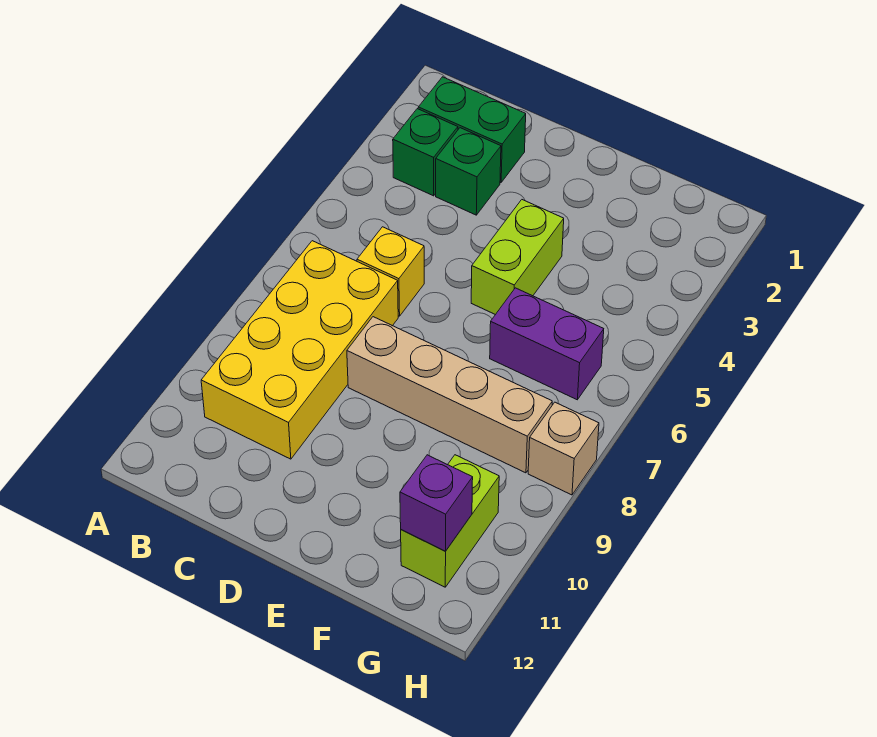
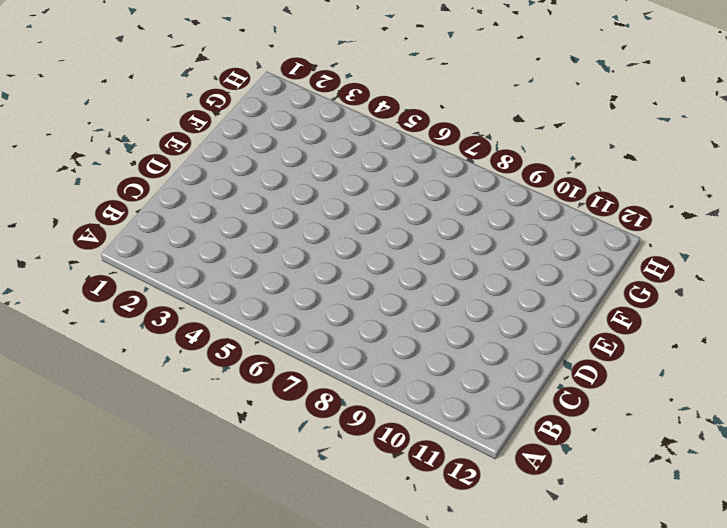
none -> green 1x2 brick [418,77,526,182]
none -> green 1x1 brick [393,109,458,196]

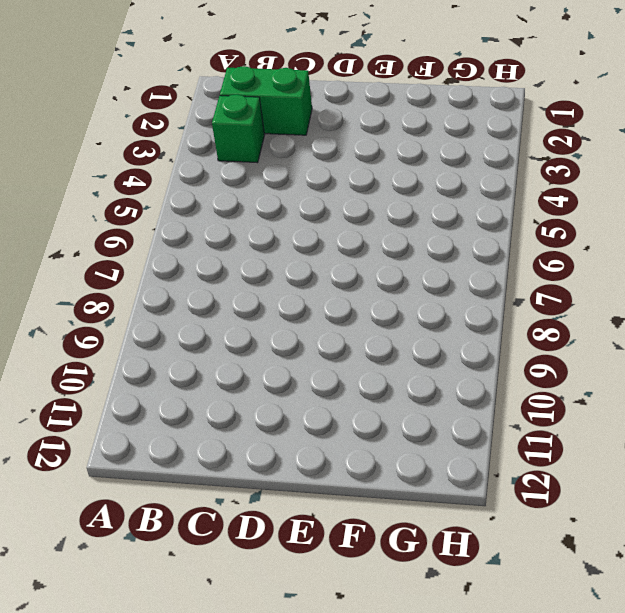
none -> yellow 2x4 brick [201,241,398,459]
none -> green 1x1 brick [436,128,501,215]

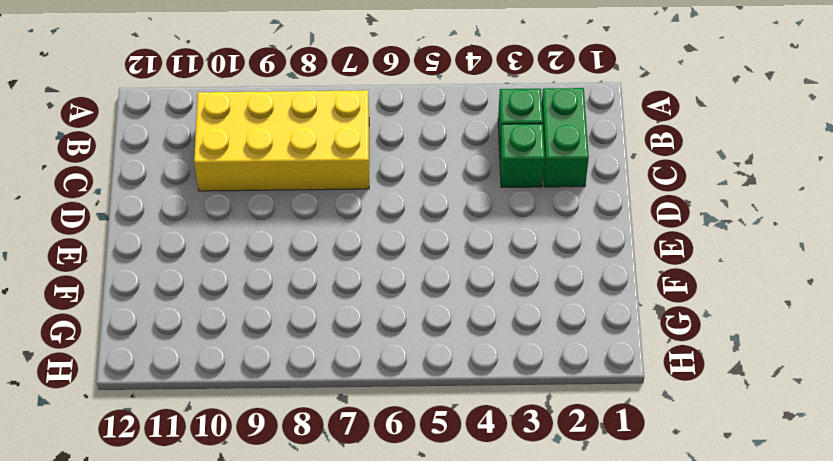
none -> yellow 1x1 brick [357,227,424,316]
none -> tan 1x4 brick [347,317,552,473]

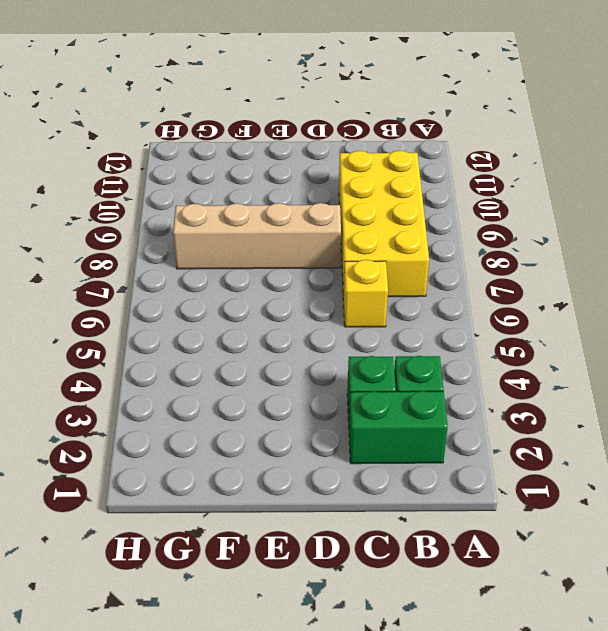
none -> lime 1x2 brick [471,200,564,315]
none -> purple 1x2 brick [490,288,604,400]

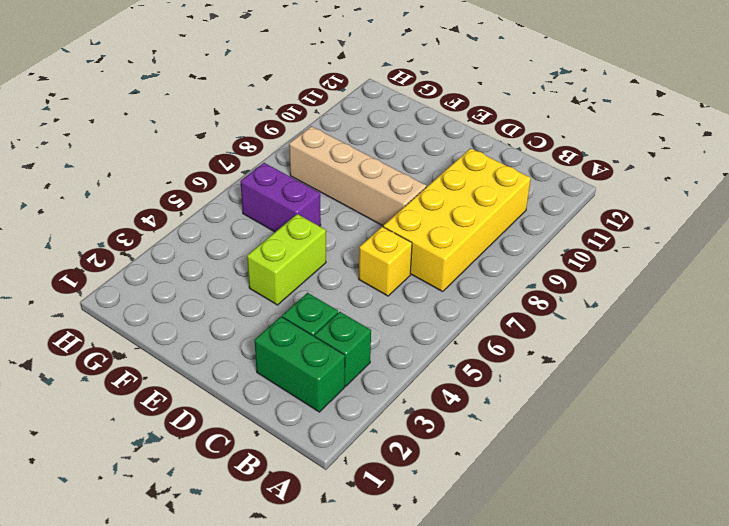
none -> lime 1x2 brick [401,455,499,587]
none -> tan 1x1 brick [528,402,599,495]

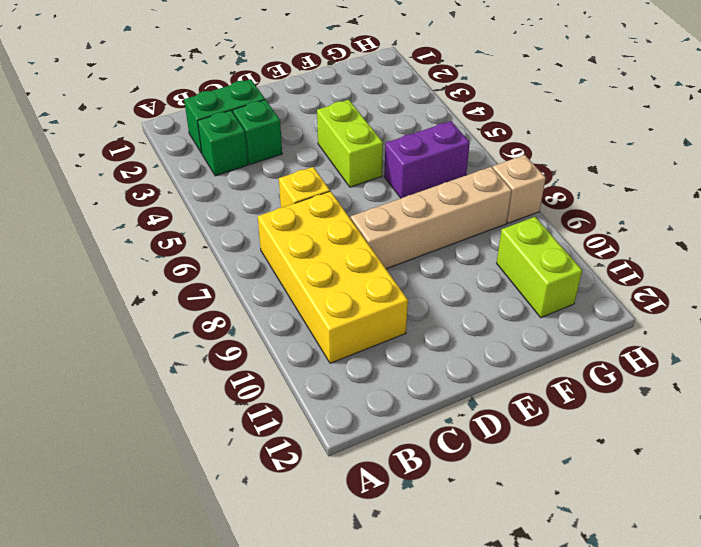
none -> purple 1x1 brick [400,455,473,551]

